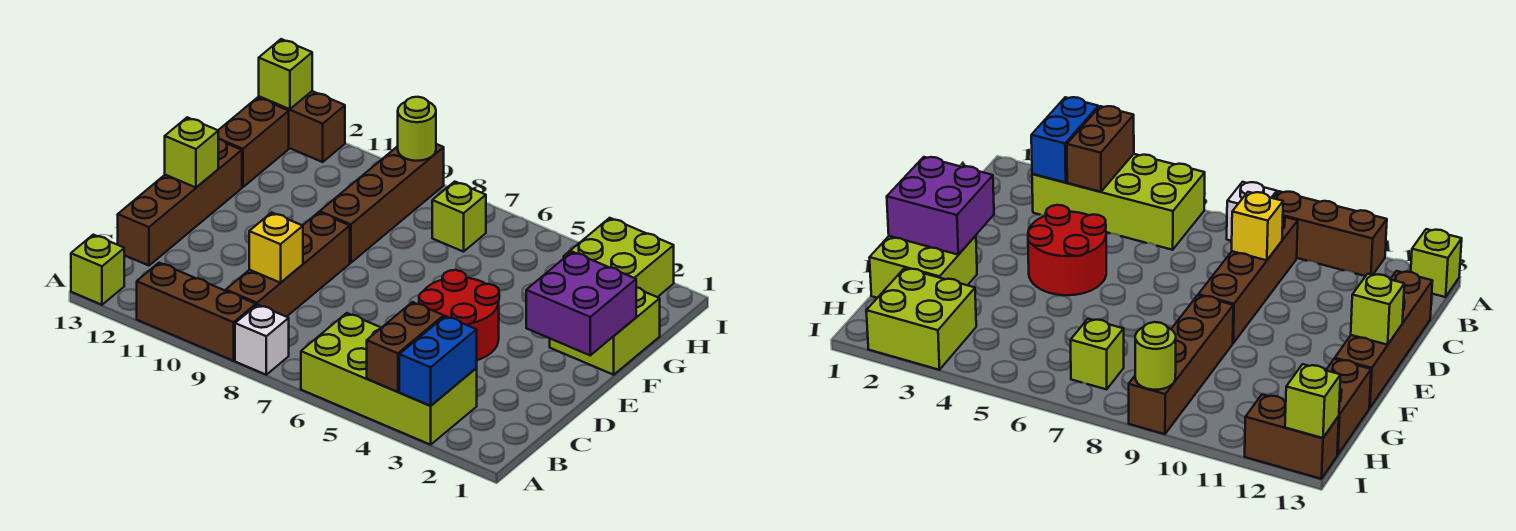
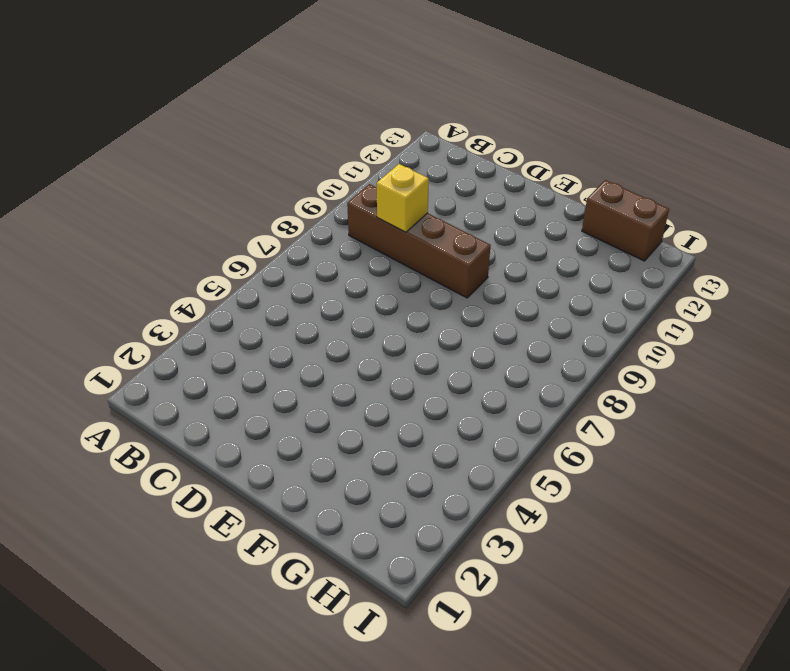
none -> lime 2x4 brick [301,313,477,445]
none -> white 1x1 brick [235,305,289,375]
none -> brown 1x3 brick [137,263,256,361]

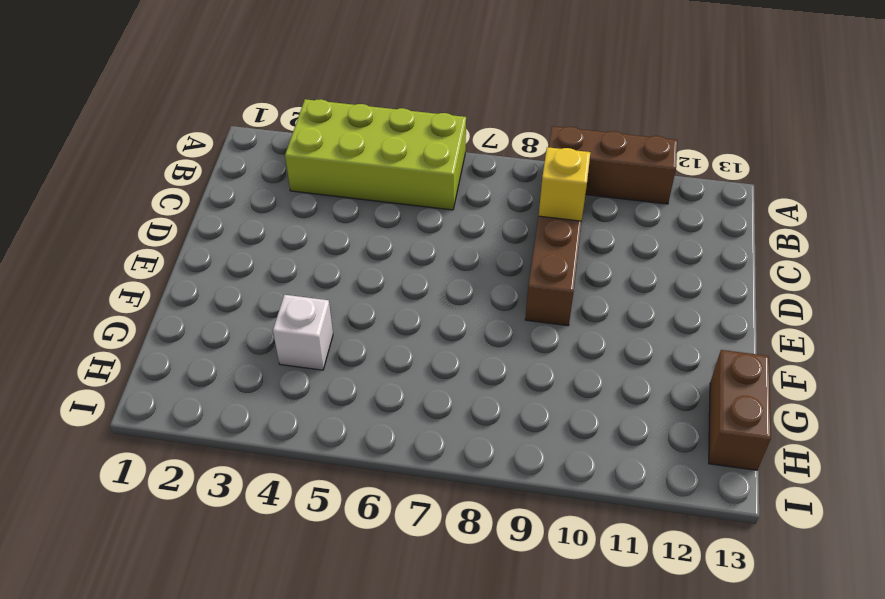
white 1x1 brick [273,295,333,370] -> white 1x1 brick moved to [235,305,289,375]
none -> lime 1x1 brick [71,235,124,305]
none -> brown 1x4 brick [118,139,242,266]
none -> red 2x2 round brick [419,270,499,360]

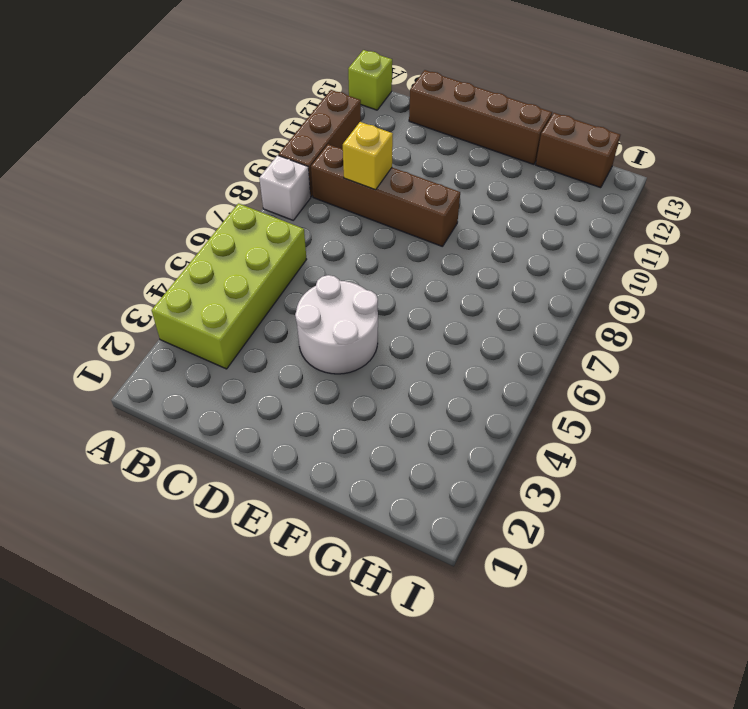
white 2x2 round brick [295,275,378,374] -> red 2x2 round brick [419,270,499,360]
none -> lime 2x2 brick [550,287,660,375]
none -> brown 1x4 brick [320,144,444,263]
none -> lime 2x2 brick [564,218,674,297]

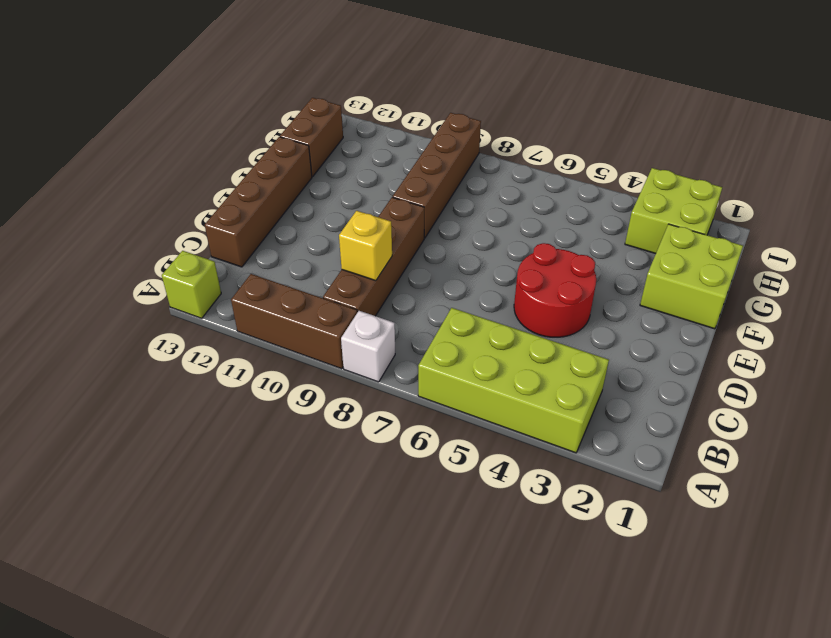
none -> lime 1x1 brick [432,182,486,252]
none -> brown 1x2 brick [259,91,345,162]
none -> blue 1x2 brick [399,316,477,406]

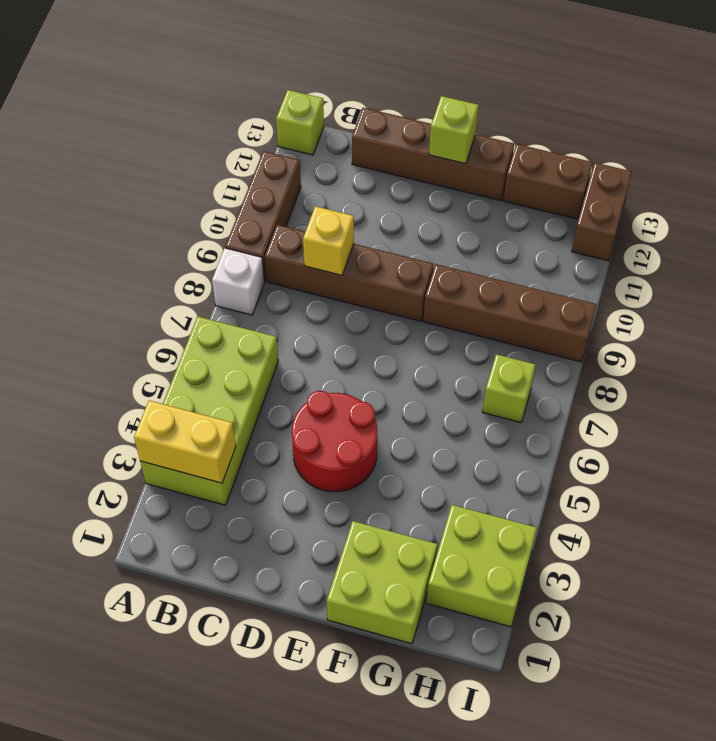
yellow 1x2 brick [134,401,236,483] -> blue 1x2 brick [399,316,477,406]
none -> brown 1x2 brick [367,302,444,392]
none -> purple 2x2 brick [526,252,636,355]
none -> lime 1x1 round brick [398,97,436,161]

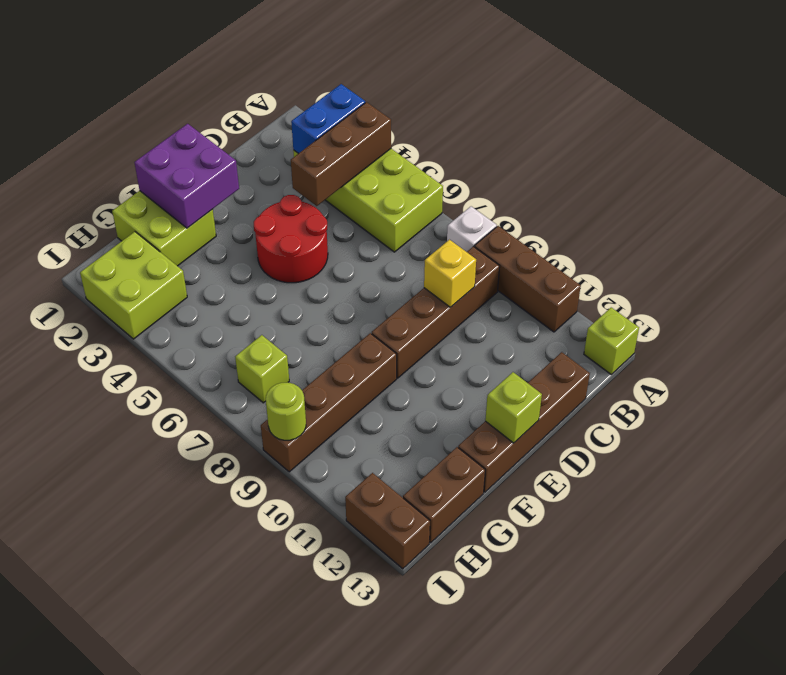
brown 1x3 brick [291,102,391,206] -> brown 1x2 brick [367,302,444,392]
none -> lime 1x1 brick [259,39,312,109]

